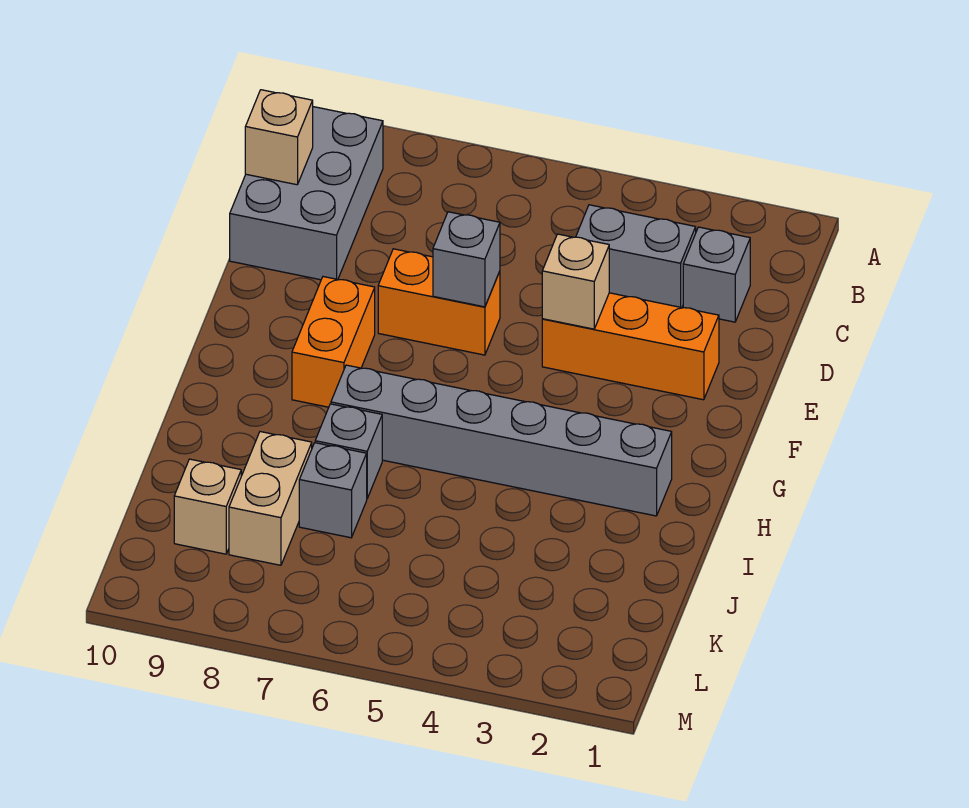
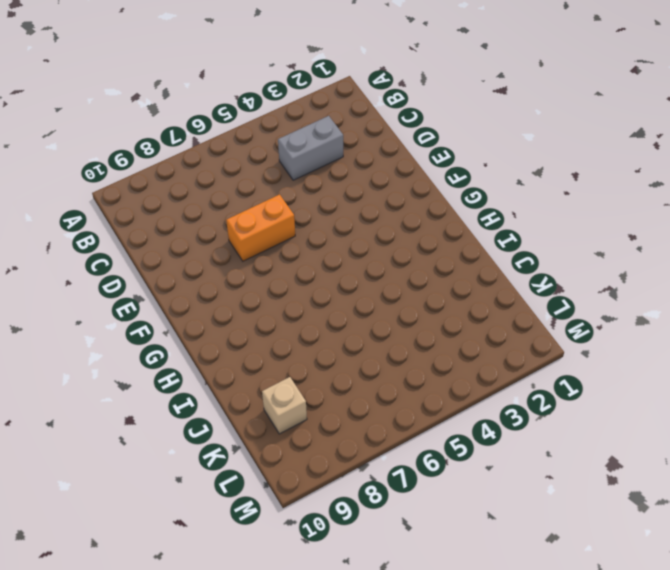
none -> grey 2x3 brick [230,107,383,280]
none -> grey 1x1 brick [683,227,750,322]
none -> orange 1x3 brick [542,293,719,400]

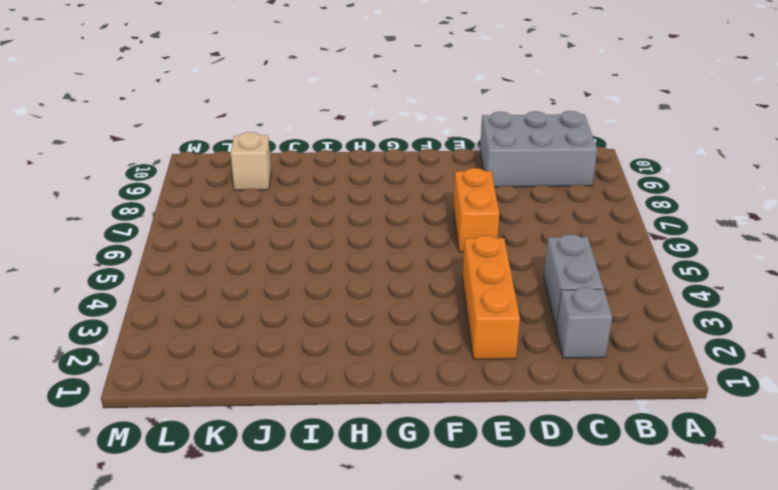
none -> orange 1x2 brick [292,277,375,407]
none -> grey 1x6 brick [331,365,672,516]
none -> grey 1x1 brick [315,404,382,498]

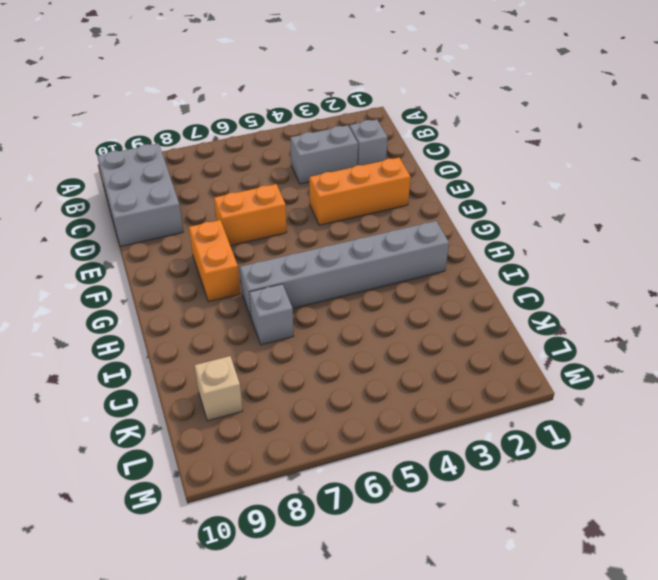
none -> grey 1x1 brick [299,443,367,538]
none -> tan 1x2 brick [229,432,312,565]
none -> tan 1x1 brick [245,90,313,185]

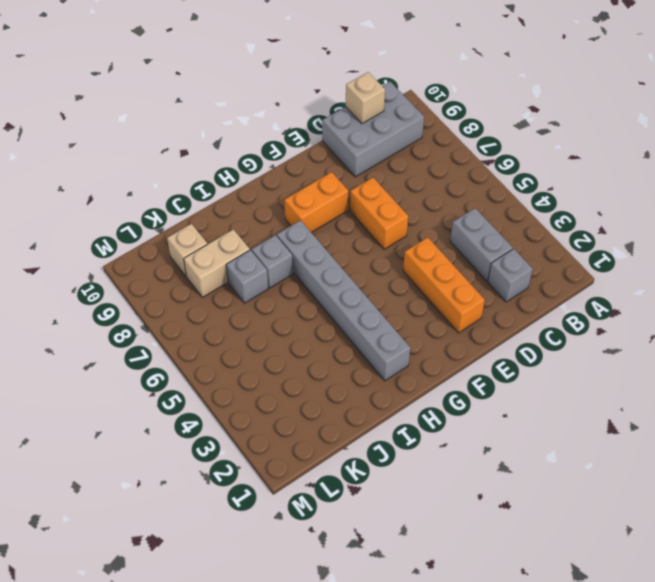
none -> tan 1x1 brick [542,234,609,329]
none -> grey 1x1 brick [433,212,500,307]

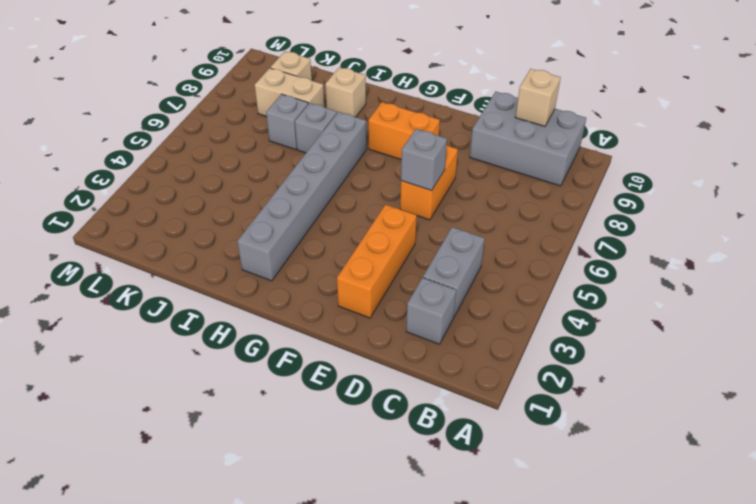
tan 1x1 brick [325,67,366,117] -> tan 1x1 brick moved to [542,234,609,329]

